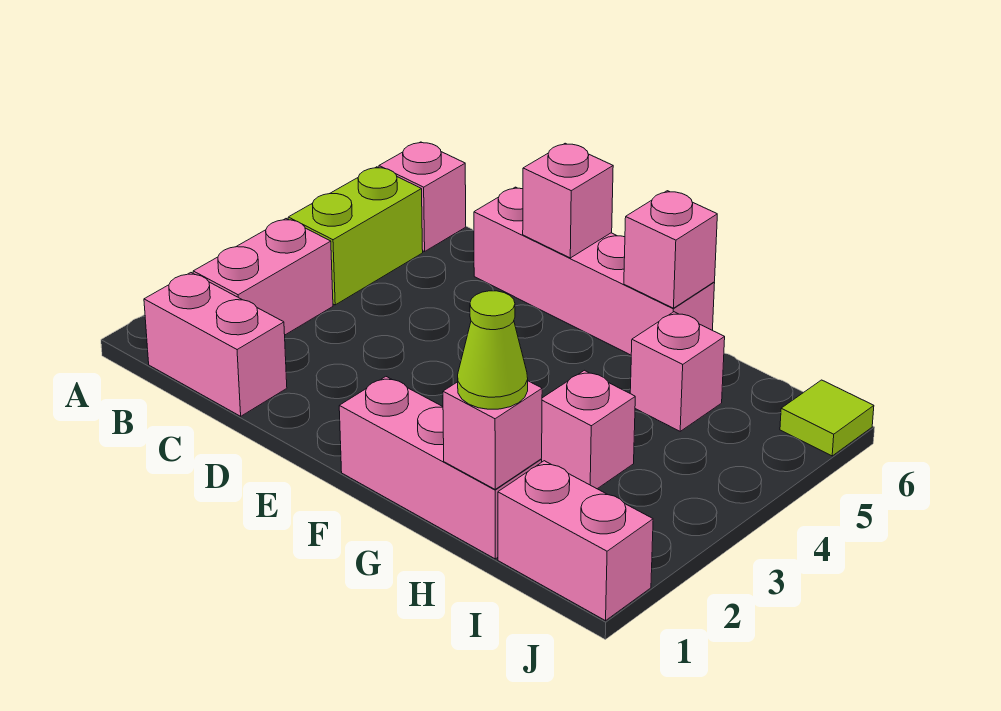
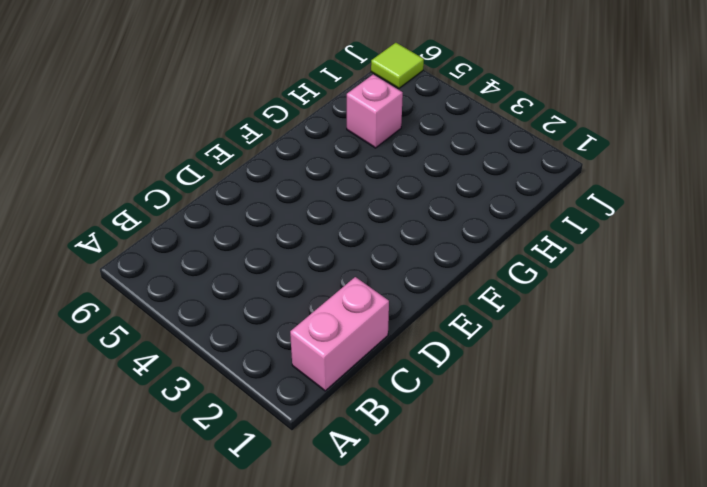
none -> pink 1x2 brick [193,219,333,335]
none -> lime 1x2 brick [288,167,423,305]
none -> pink 1x1 brick [379,142,466,252]

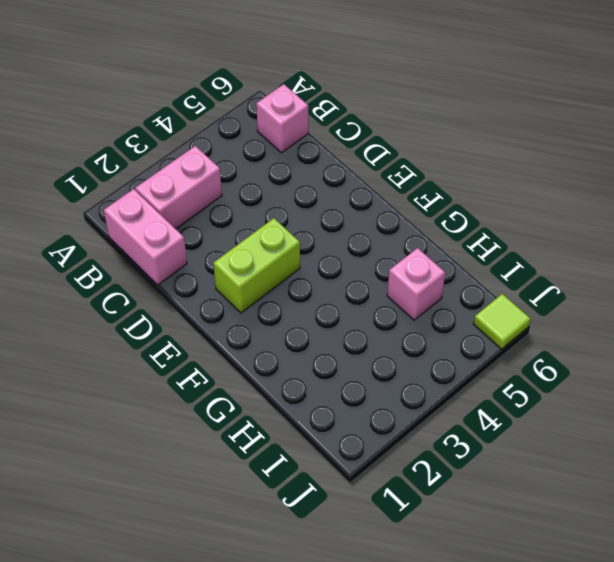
lime 1x2 brick [213,218,300,313] -> lime 1x2 brick moved to [288,167,423,305]
none -> pink 1x4 brick [474,187,715,355]
none -> pink 1x3 brick [339,377,542,559]
none -> pink 1x1 brick [541,370,635,489]

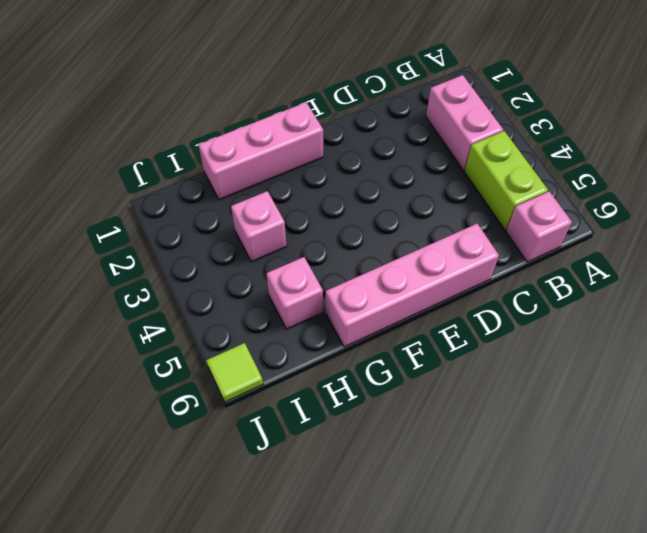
none -> pink 1x2 brick [144,273,287,416]
none -> pink 1x2 brick [498,461,653,621]
none -> pink 1x1 brick [523,143,613,258]

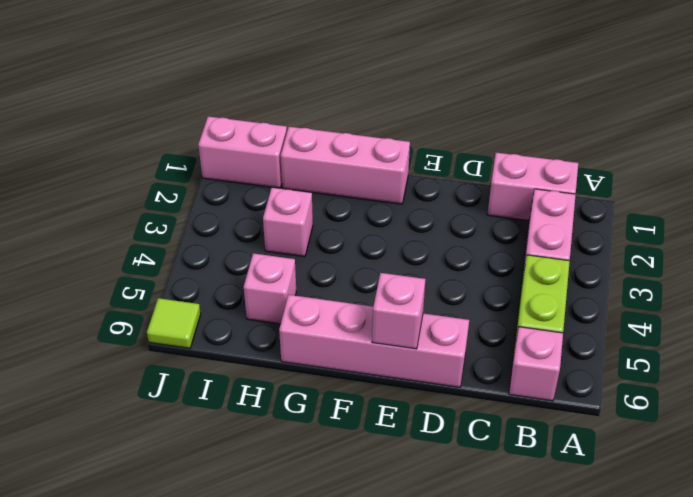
none -> pink 1x1 brick [624,191,717,308]
none -> pink 1x1 brick [443,381,542,489]
none -> lime 1x1 cone [458,291,528,409]

